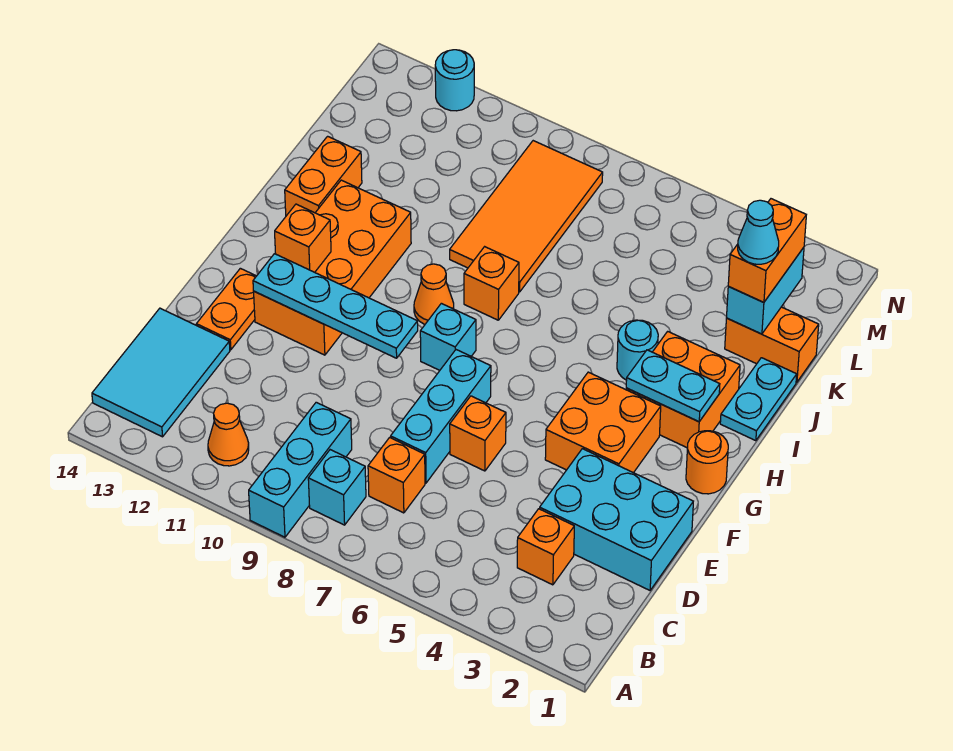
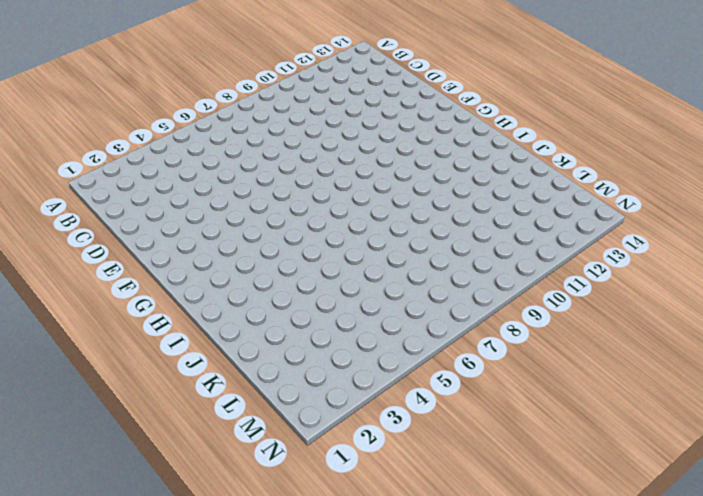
none -> cyan 1x3 brick [249,402,352,537]
none -> cyan 1x1 brick [308,450,366,525]
none -> orange 1x1 cone [208,403,249,466]

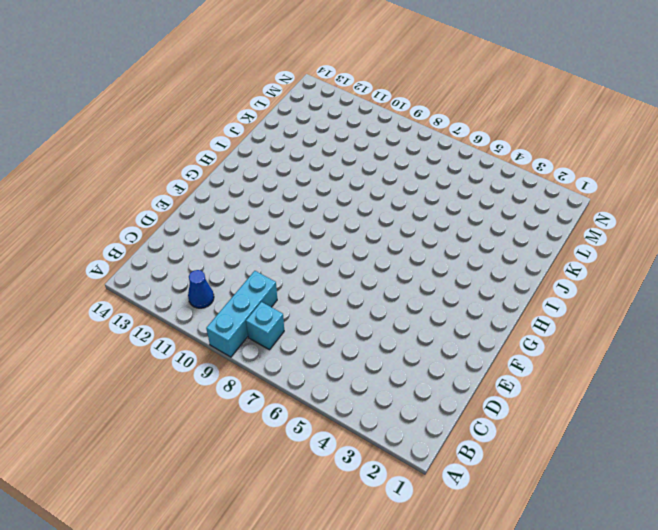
blue 1x1 cone [188,270,214,308] -> orange 1x1 cone [208,403,249,466]
none -> cyan 2x3 tile [92,308,230,437]
none -> orange 1x1 brick [517,509,574,585]
none -> orange 1x1 brick [368,437,425,513]

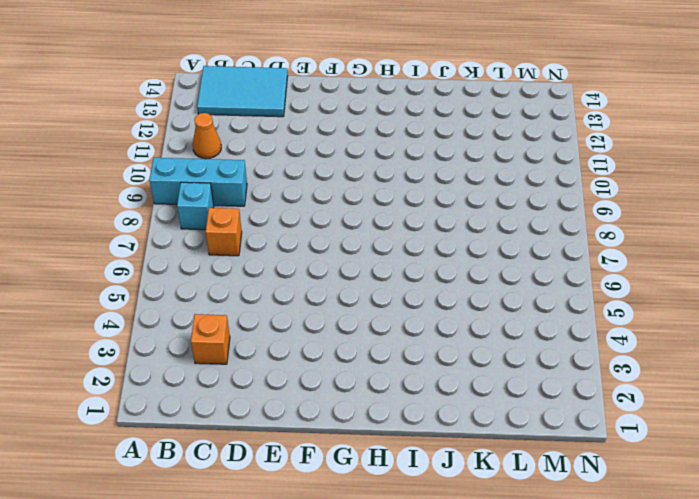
none -> cyan 2x3 brick [540,449,693,590]
none -> cyan 1x3 brick [391,350,491,483]
none -> orange 1x1 brick [450,396,506,471]

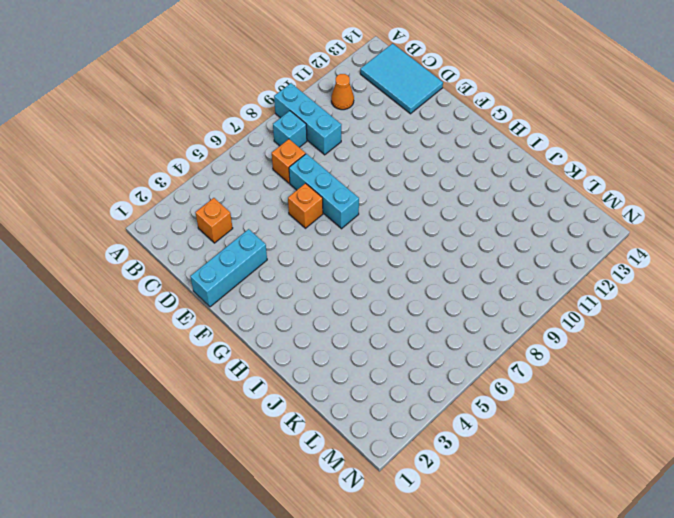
cyan 1x3 brick [190,229,267,307] -> cyan 2x3 brick [540,449,693,590]
none -> orange 1x2 plate [196,268,256,350]
none -> orange 2x2 brick [545,372,661,473]
none -> orange 2x4 brick [254,180,411,355]

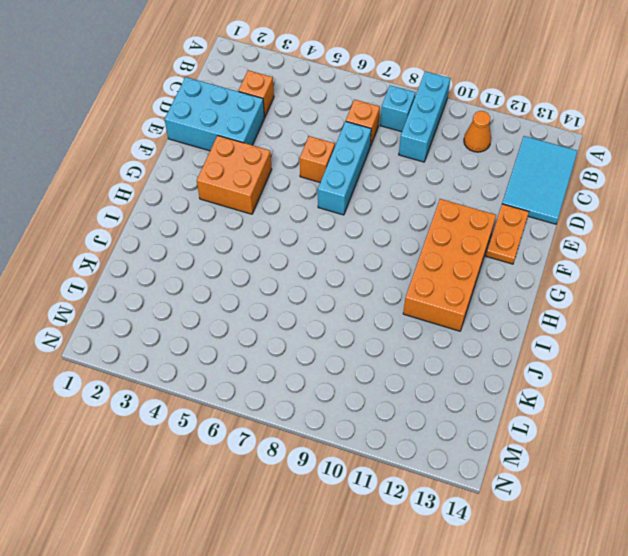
none -> orange 1x1 round brick [686,431,728,494]
none -> cyan 1x1 brick [420,303,476,370]
none -> orange 2x2 brick [626,331,740,448]

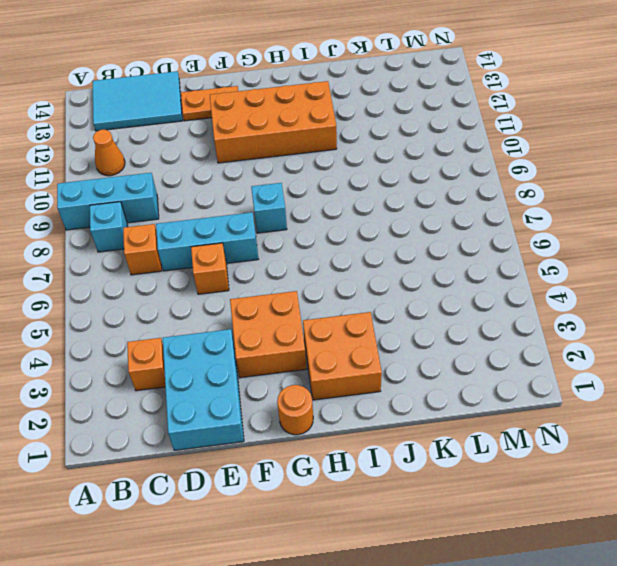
none -> orange 1x1 cone [414,264,454,324]
none -> cyan 1x2 plate [720,358,797,441]
none -> cyan 1x1 round brick [617,320,658,380]

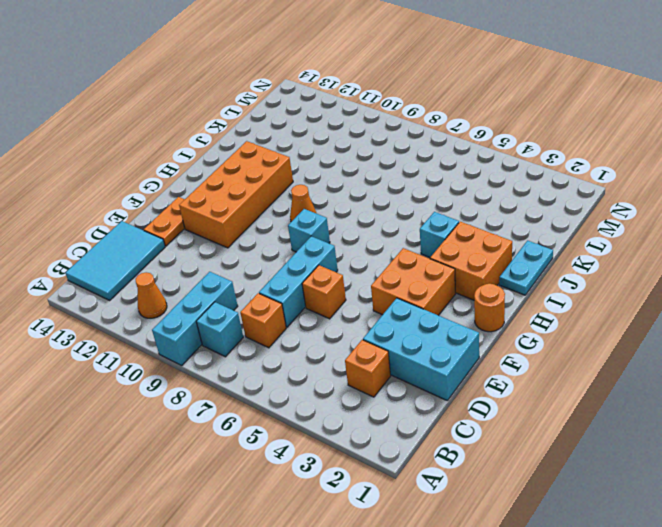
cyan 1x1 brick [420,212,459,257] -> cyan 1x1 round brick [617,320,658,380]
none -> orange 1x1 brick [464,247,519,320]
none -> orange 1x2 brick [285,136,362,216]
none -> orange 2x4 tile [450,141,603,292]

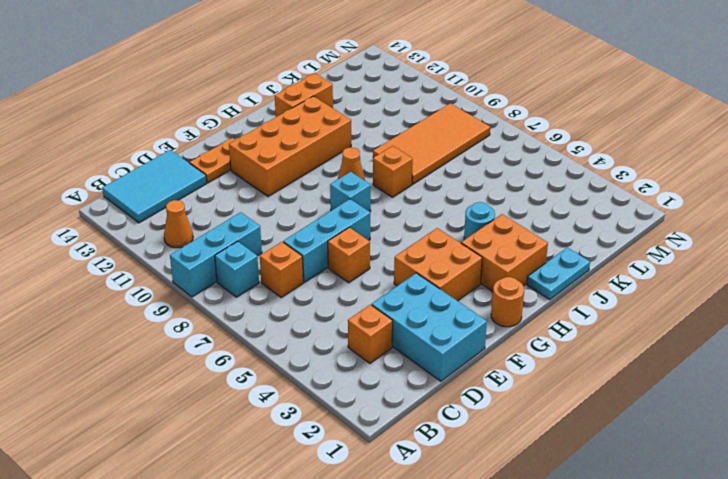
none -> orange 1x2 brick [725,307,819,382]
none -> cyan 1x1 round brick [435,50,474,111]
none -> cyan 1x4 plate [253,254,418,358]

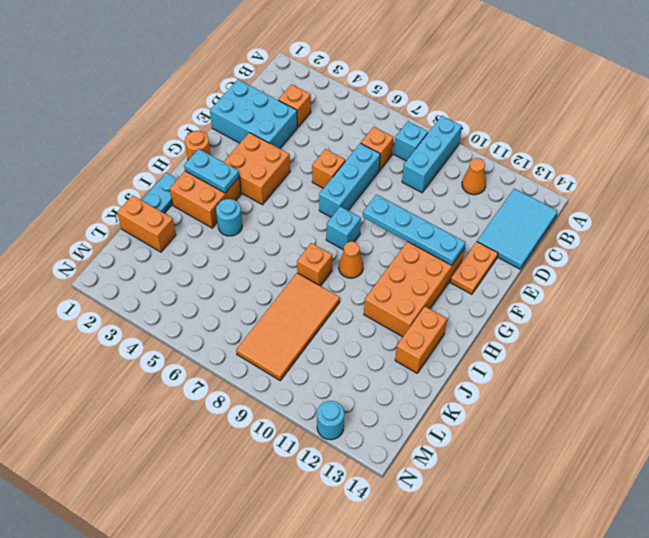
none -> orange 1x1 brick [275,204,331,272]
none -> cyan 1x2 brick [727,247,804,334]
none -> orange 1x2 brick [728,199,806,302]

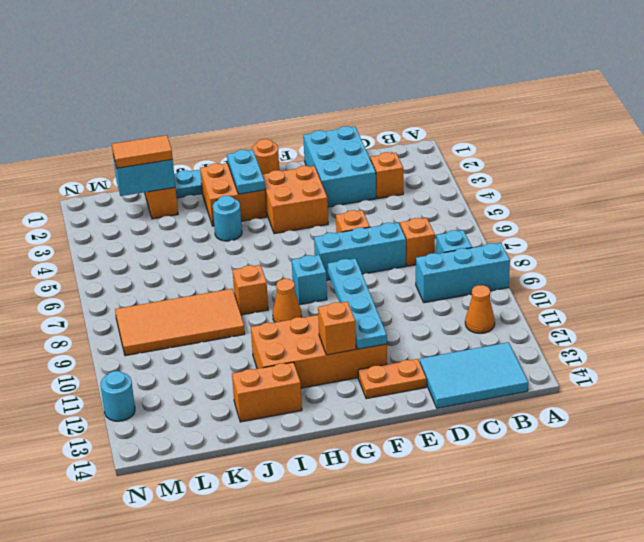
orange 1x2 tile [112,135,173,168] -> orange 1x2 brick [728,199,806,302]
none -> cyan 1x1 cone [738,200,779,264]

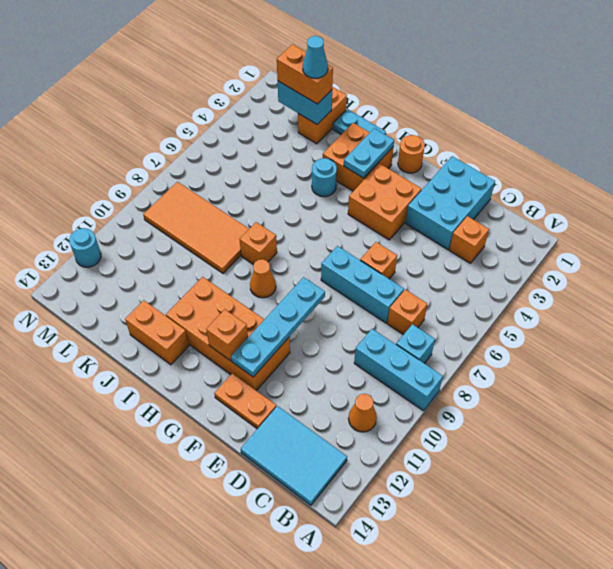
none -> cyan 1x1 brick [420,303,476,370]

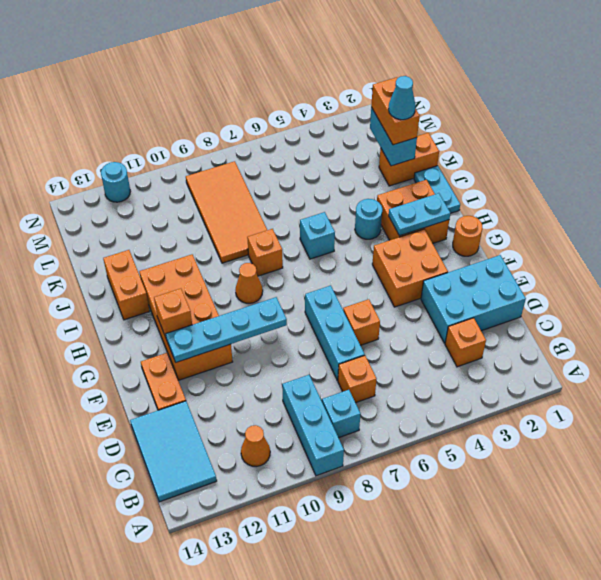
cyan 1x1 brick [300,212,335,259] -> cyan 1x1 brick moved to [420,303,476,370]

